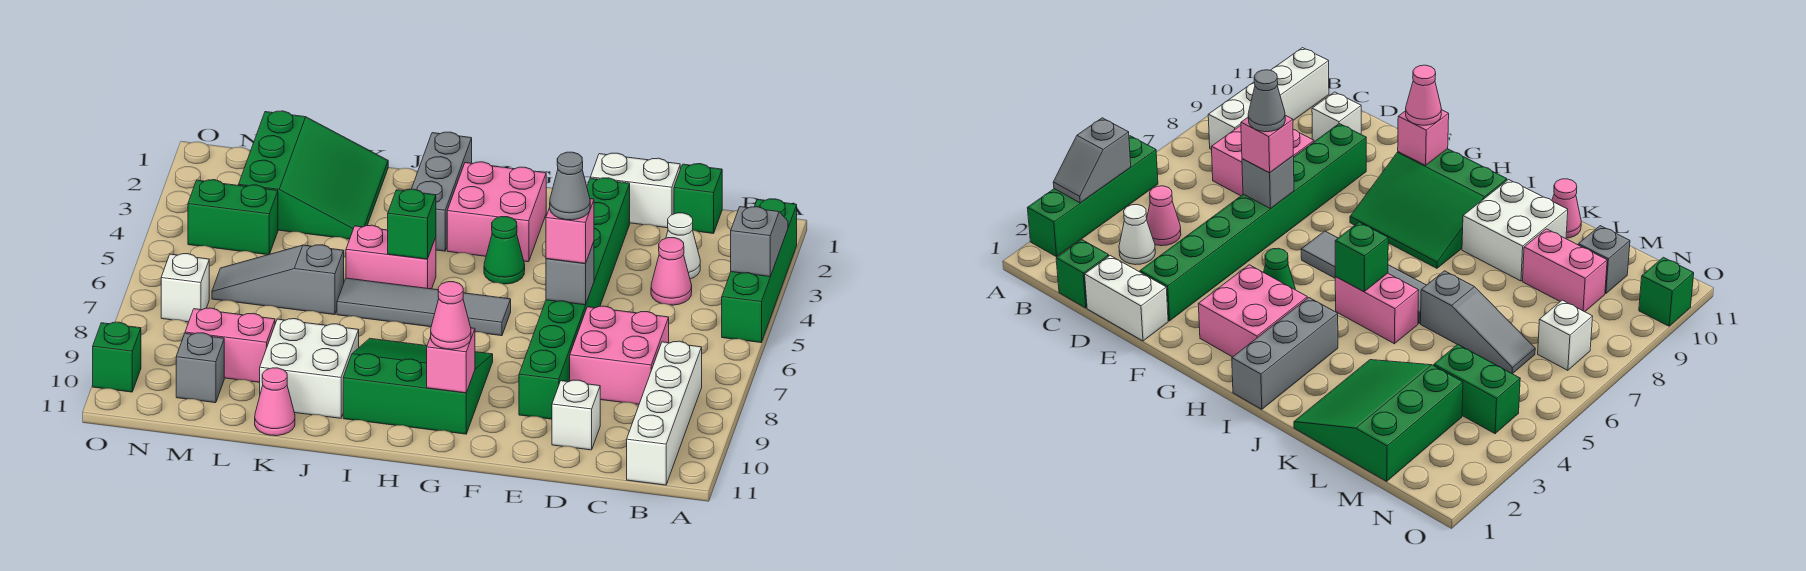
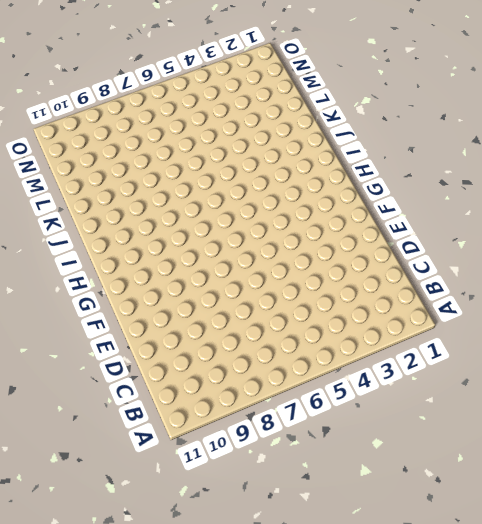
none -> green 1x4 brick [722,199,797,343]
none -> white 1x4 brick [627,341,702,485]
none -> green 1x1 brick [674,164,722,234]
none -> white 1x1 cone [666,213,700,279]

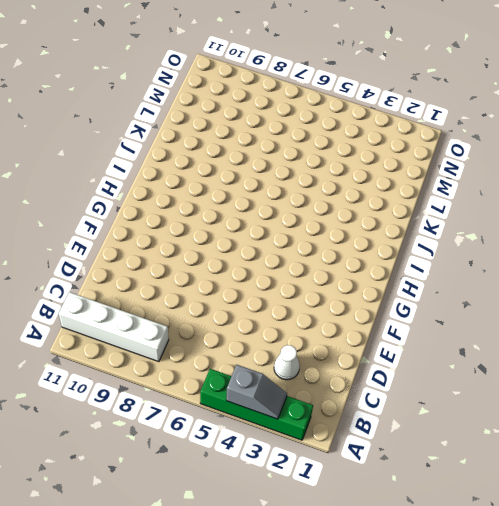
none -> green 1x1 brick [674,164,722,234]
none -> pink 1x1 cone [651,238,692,305]
none -> pink 2x2 brick [570,306,669,404]
none -> white 1x2 brick [590,153,680,228]

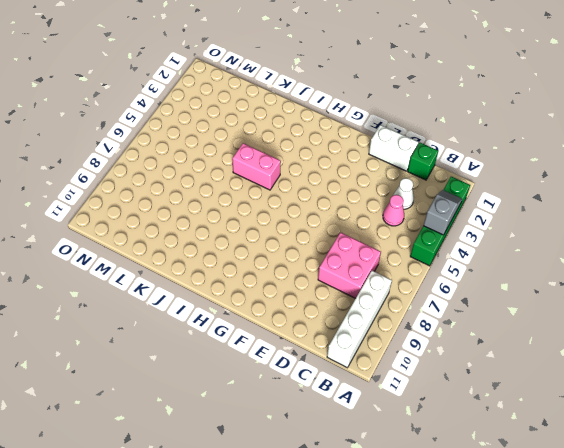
none -> white 1x1 brick [552,380,600,450]
none -> green 1x8 brick [519,178,630,419]
none -> pink 2x2 brick [447,162,546,262]
none -> green 1x1 cone [484,217,525,284]

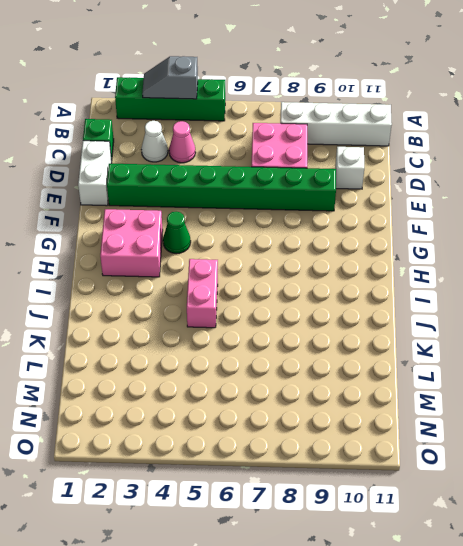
none -> grey 1x4 tile [337,278,511,336]
none -> green 3x3 slope [343,338,493,434]
none -> grey 1x3 brick [412,132,472,251]
none -> white 2x2 brick [260,319,359,418]

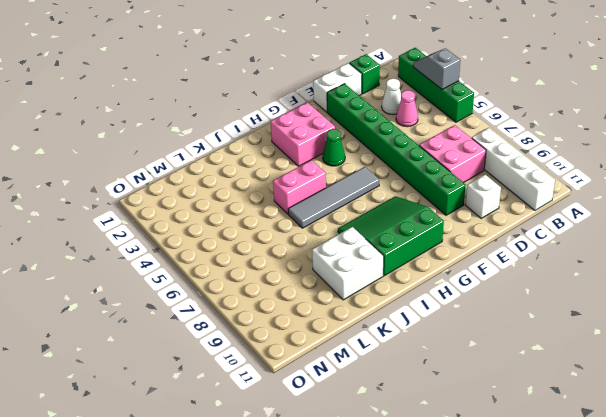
none -> grey 1x3 brick [412,132,472,251]
none -> green 3x3 slope [239,111,388,239]
none -> grey 1x3 slope [212,245,344,315]
none -> pink 1x1 cone [255,368,295,436]

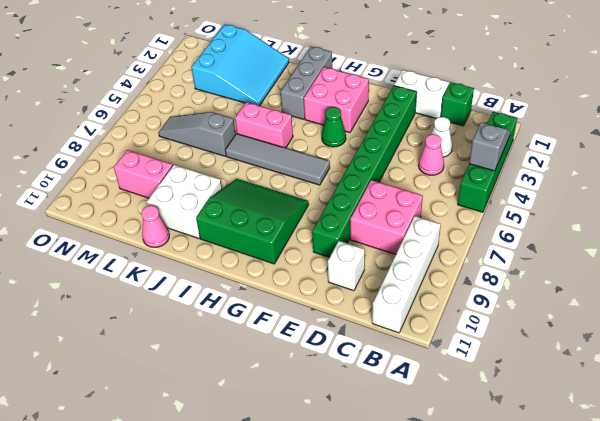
cyan 3x3 slope [191,24,289,106] -> green 3x3 slope [239,111,388,239]
none -> green 1x2 brick [188,180,278,255]
none -> grey 1x1 brick [176,333,224,403]
none -> white 1x1 brick [161,254,209,322]
none -> green 1x1 brick [93,322,141,392]

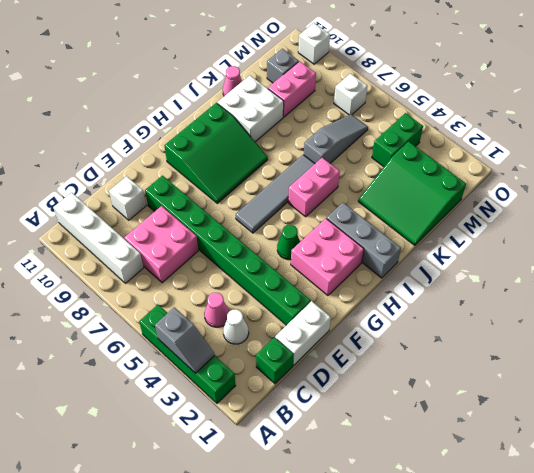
white 1x1 brick [298,23,330,64] -> green 1x1 brick [93,322,141,392]
none -> grey 1x1 brick [546,242,594,305]
none -> pink 1x1 brick [427,328,475,393]
none -> green 1x1 brick [388,189,436,259]
none -> pink 1x1 brick [546,199,594,263]

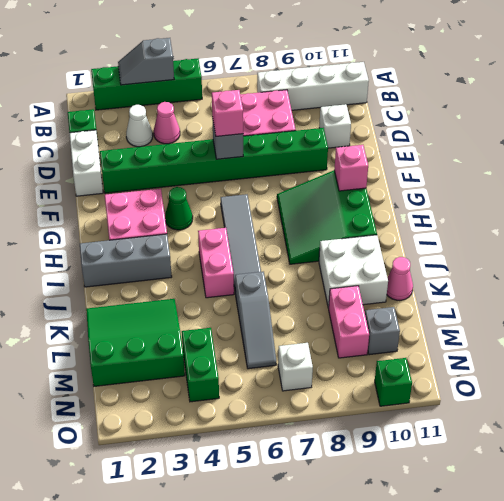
none -> green 1x1 brick [388,189,436,259]
none -> pink 1x1 cone [431,282,471,349]
none -> grey 1x1 cone [550,152,590,220]

